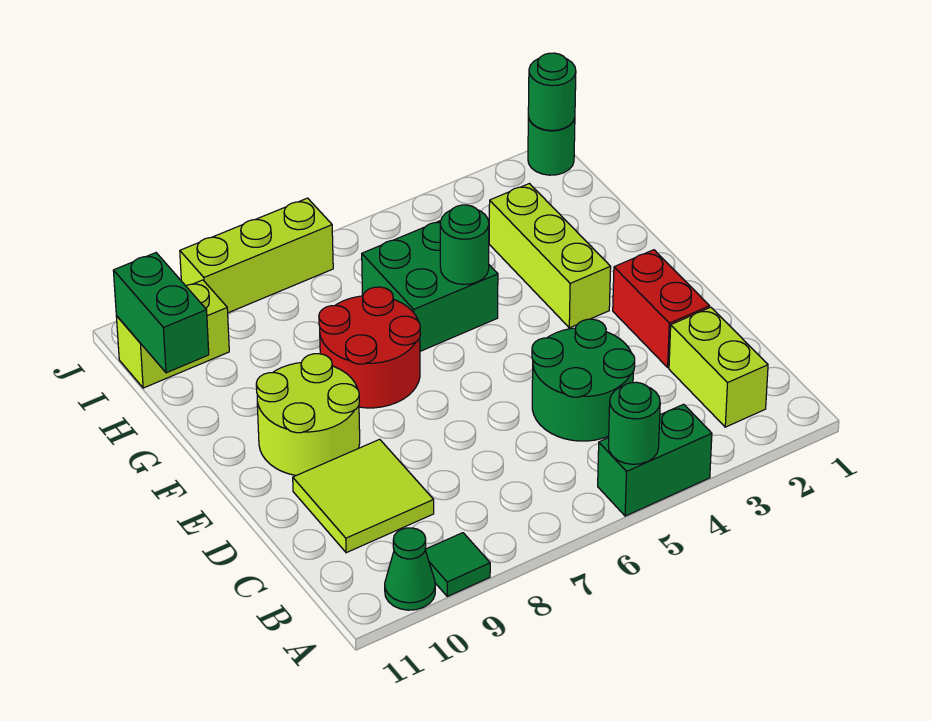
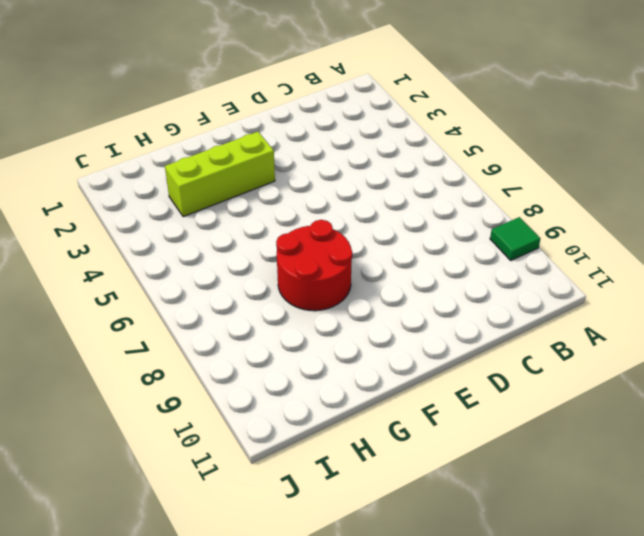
none -> green 1x2 brick [598,404,712,516]
none -> green 1x1 cone [385,528,435,610]
none -> lime 1x2 brick [669,307,768,427]

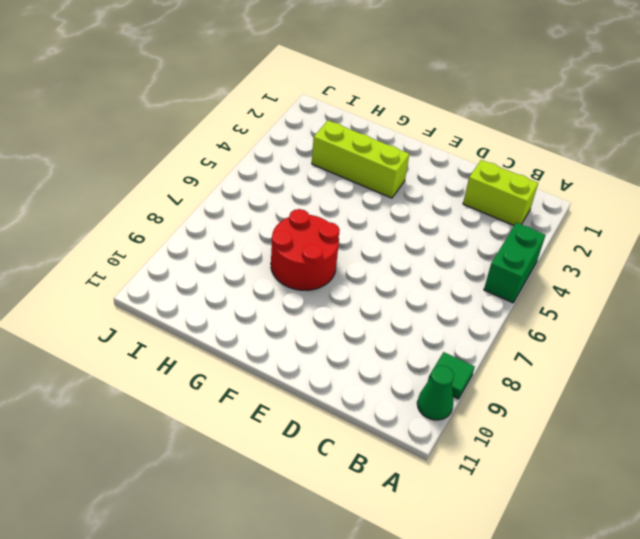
none -> green 2x2 round brick [532,319,635,441]
none -> lime 2x2 tile [293,439,434,553]
none -> red 1x2 brick [613,250,710,367]

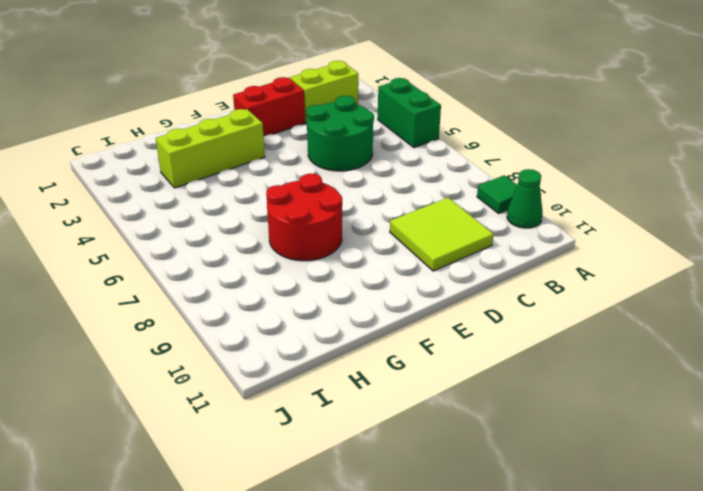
none -> lime 2x2 round brick [256,354,360,475]
none -> green 2x2 brick [362,221,498,351]
none -> lime 1x2 brick [116,280,229,388]

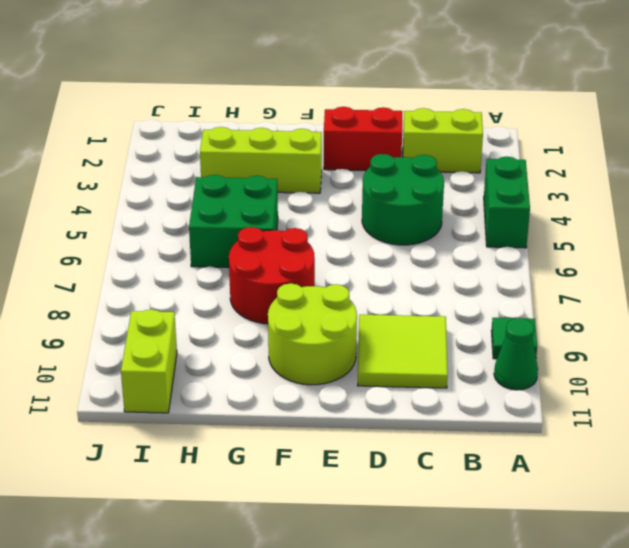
none -> green 1x1 round brick [528,116,575,175]
none -> lime 1x3 brick [180,198,333,313]
none -> green 1x1 round brick [608,382,660,464]

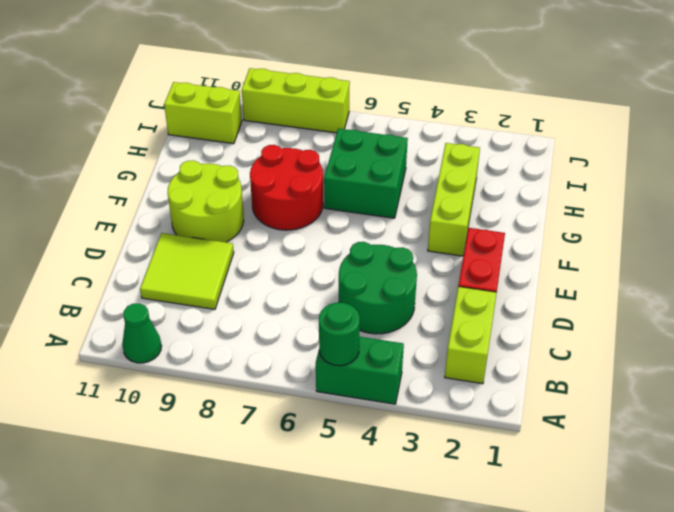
none -> green 1x1 tile [425,533,490,596]
none -> green 1x1 round brick [528,116,575,175]
none -> green 1x1 round brick [440,205,489,285]

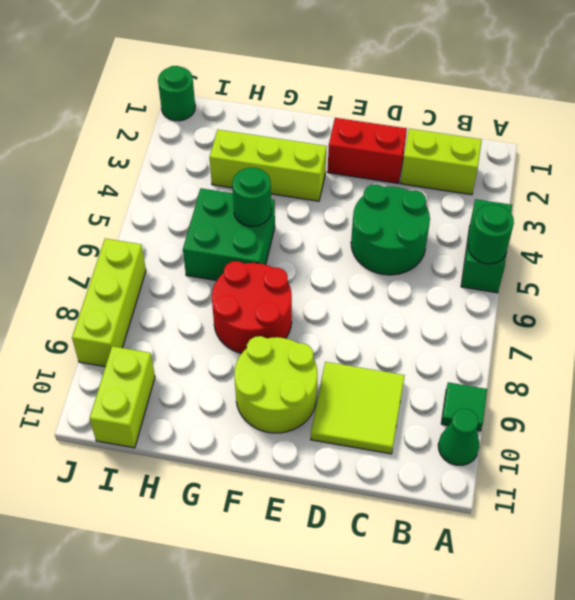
none -> green 1x2 brick [113,253,209,373]
none -> green 1x1 round brick [528,53,576,131]

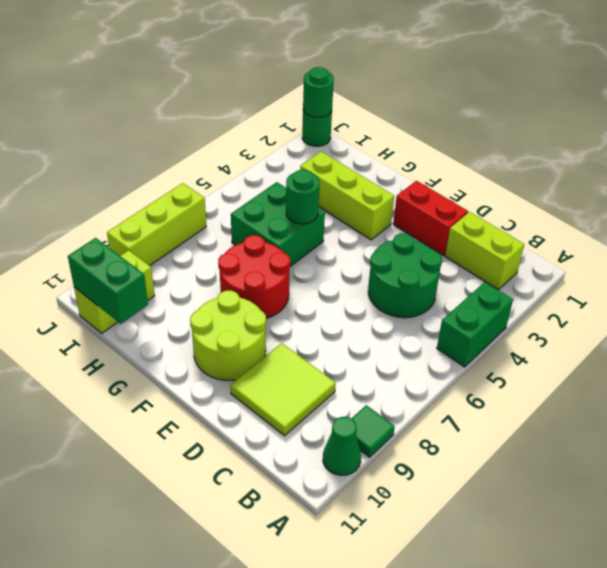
none -> green 1x1 round brick [608,382,660,464]

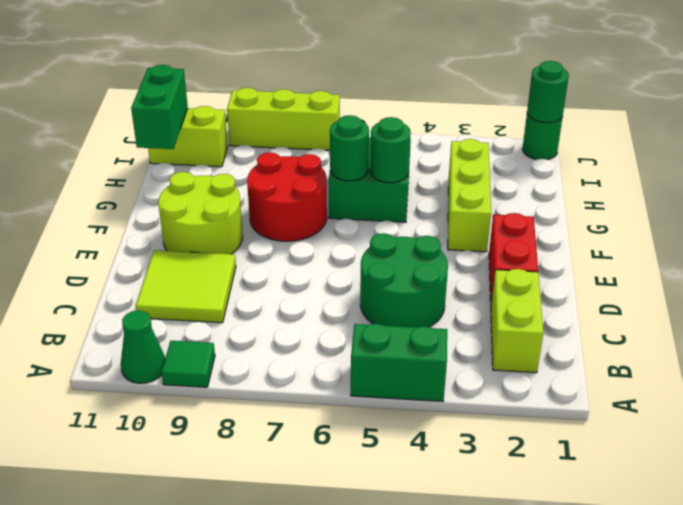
green 1x1 round brick [330,115,369,181] -> green 1x1 round brick moved to [608,382,660,464]

